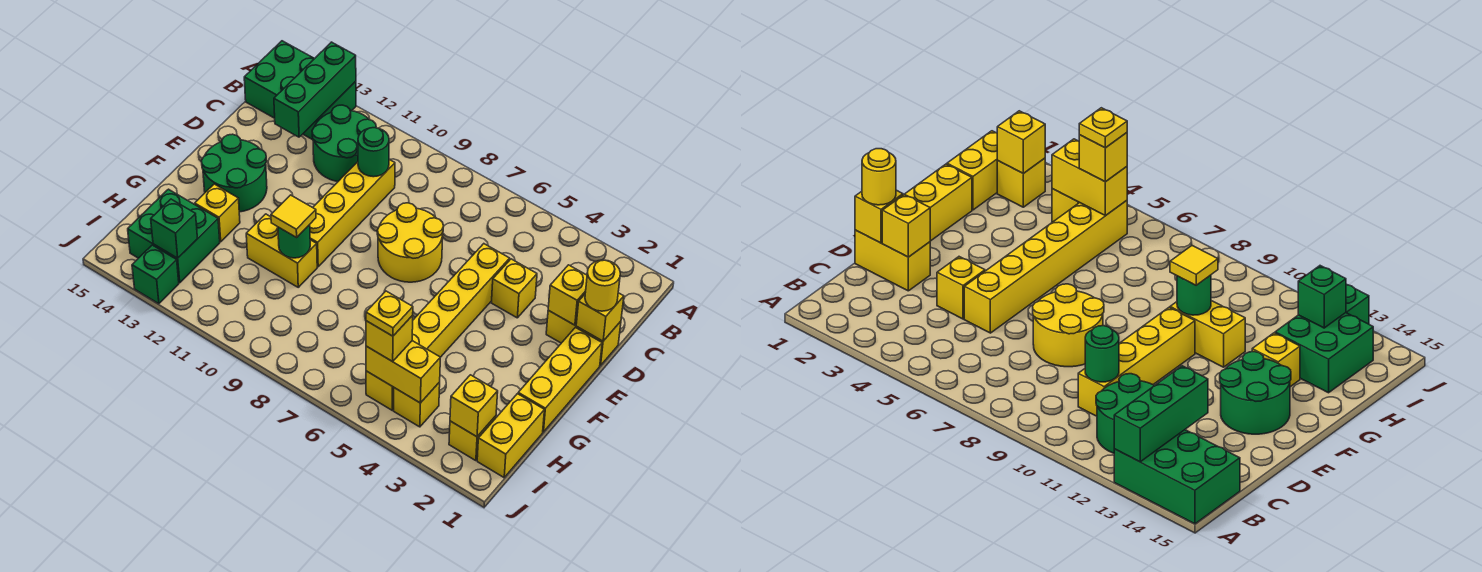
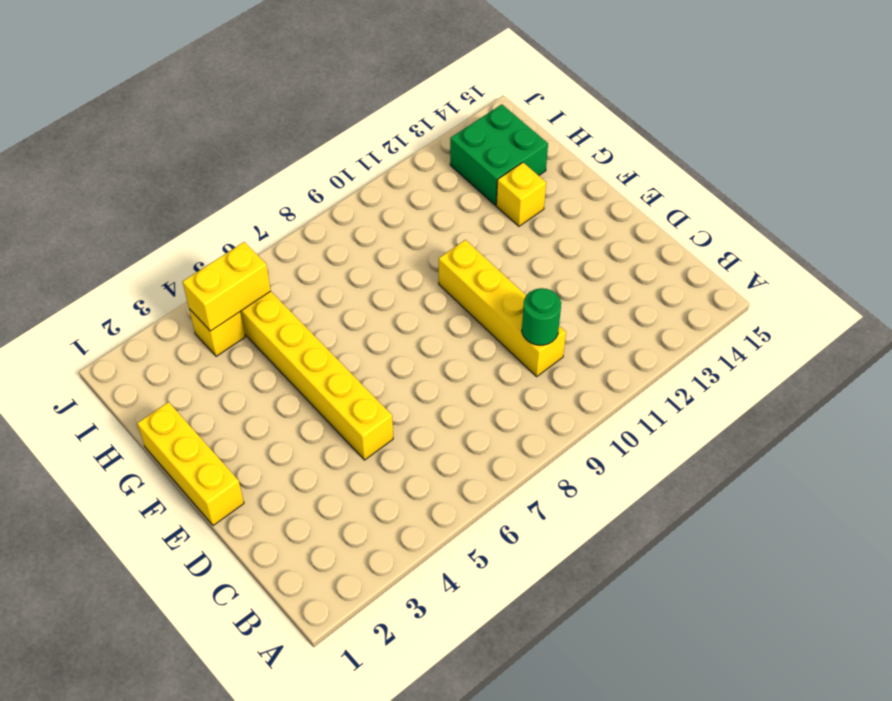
none -> green 2x3 brick [244,41,356,140]
none -> green 2x2 round brick [312,105,376,182]
none -> yellow 1x2 brick [546,310,621,366]

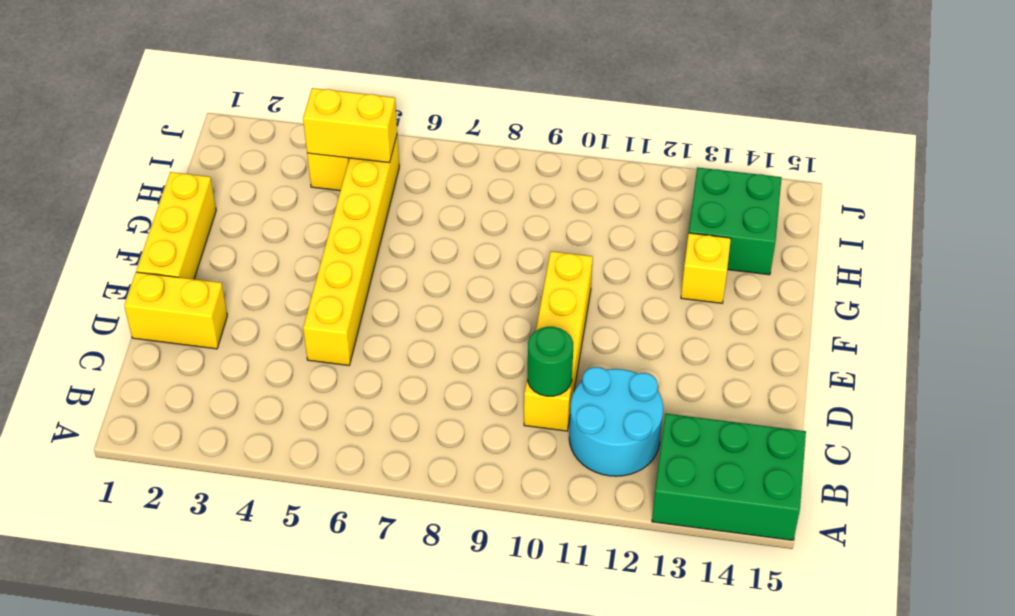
cyan 2x2 round brick [569,367,663,476] -> green 2x2 round brick [312,105,376,182]
none -> yellow 1x1 brick [492,259,537,318]
none -> yellow 2x2 round brick [377,203,443,282]
none -> green 2x2 round brick [201,134,267,212]

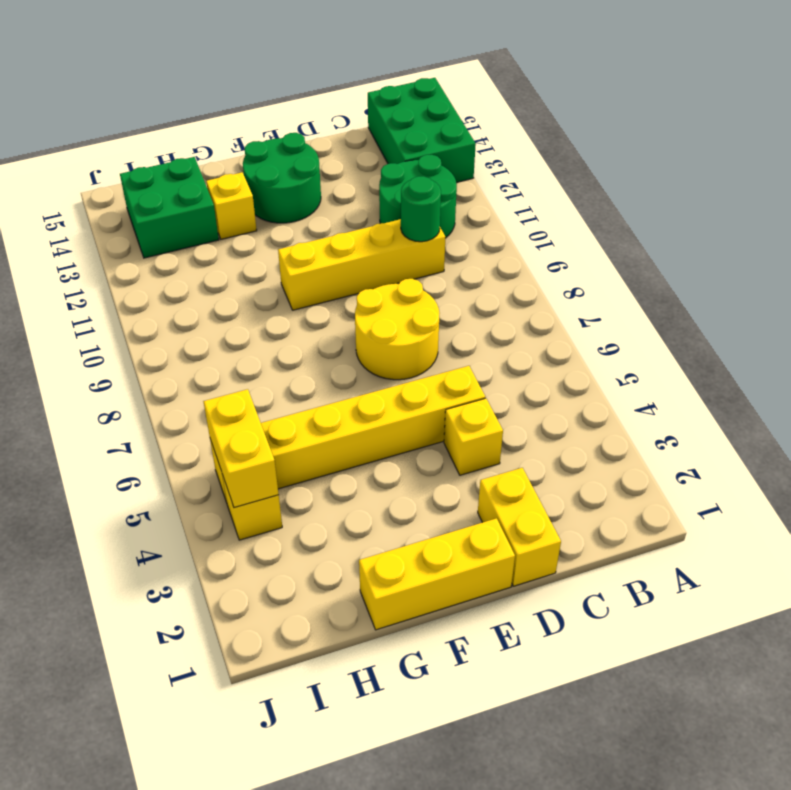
none -> yellow 1x2 brick [246,214,317,287]
none -> yellow 1x2 brick [477,394,544,477]
none -> yellow 1x1 brick [449,416,496,461]

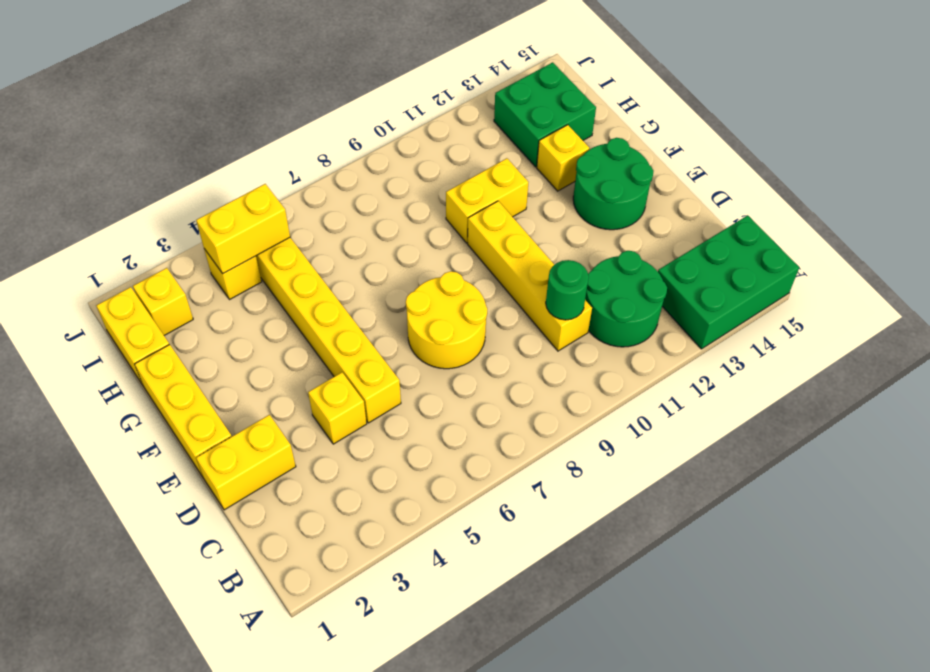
none -> green 1x1 brick [132,245,179,304]
none -> green 1x3 brick [274,42,356,137]
none -> yellow 1x1 brick [576,293,624,341]

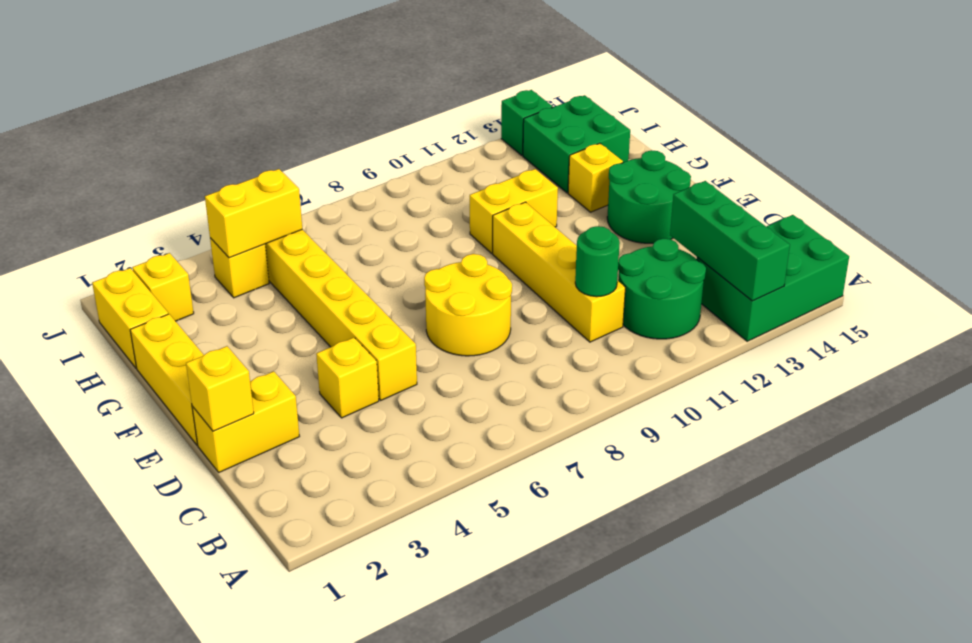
none -> yellow 1x1 brick [548,265,587,325]
none -> green 1x1 round brick [278,225,310,258]
none -> yellow 1x1 brick [450,375,498,437]

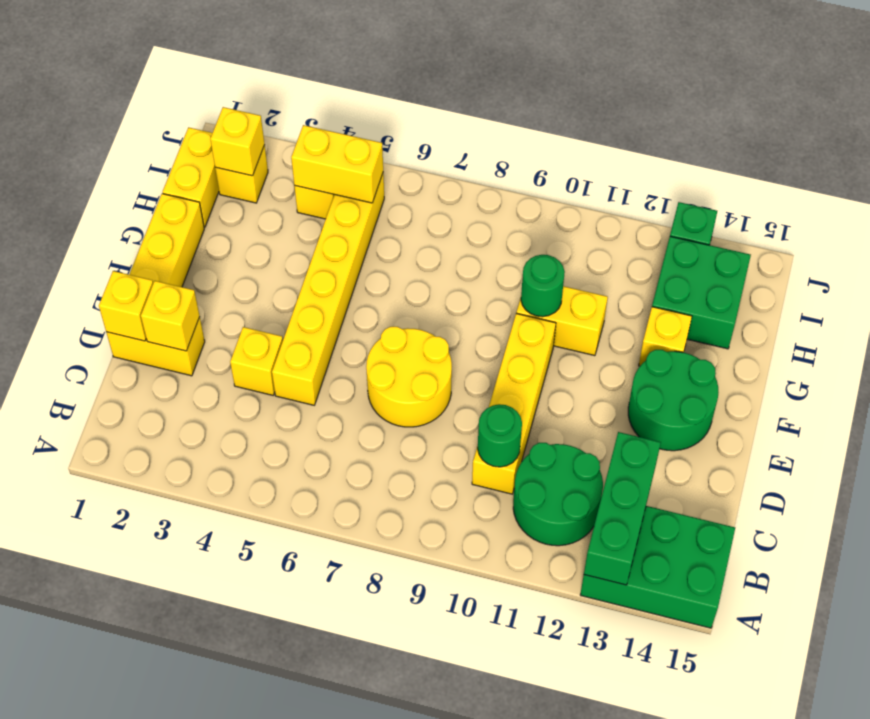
none -> green 1x1 brick [151,199,198,258]
none -> yellow 1x1 round brick [585,260,620,311]
none -> yellow 1x1 tile [271,195,316,237]

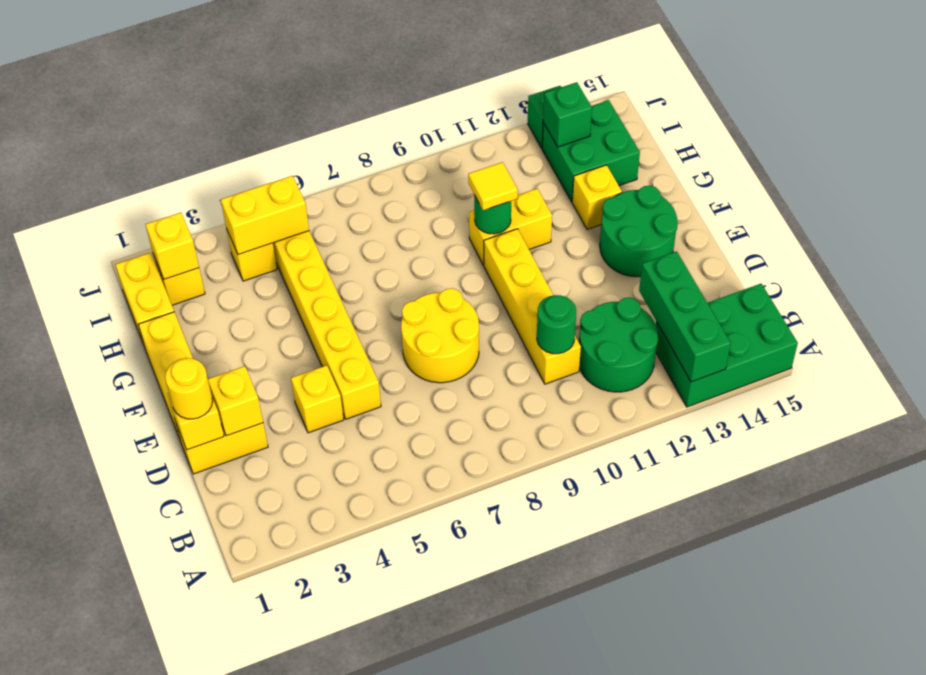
none -> yellow 1x1 brick [366,316,413,362]
none -> yellow 1x1 plate [366,291,413,336]

